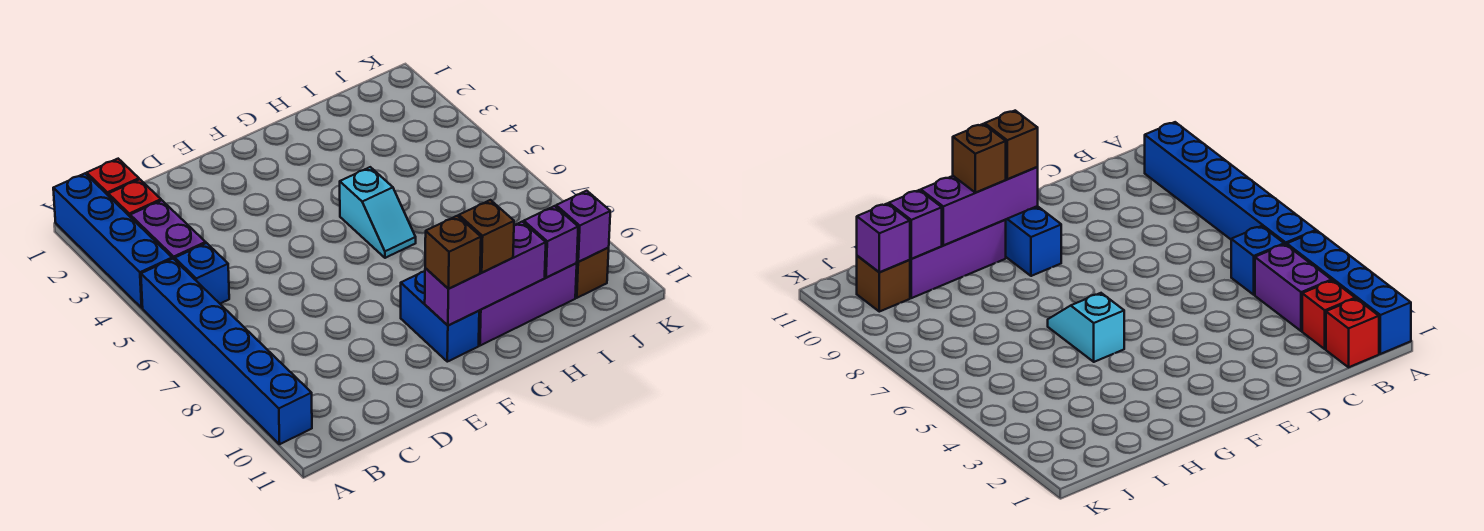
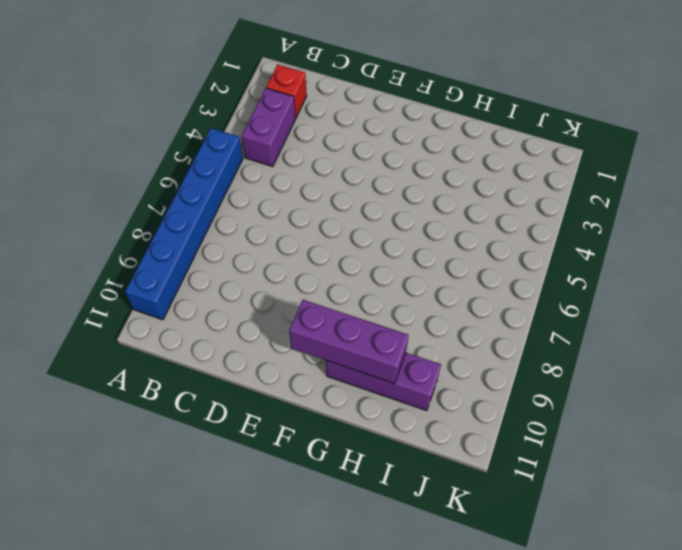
none -> blue 1x4 brick [53,174,172,308]
none -> red 1x1 brick [87,159,139,195]
none -> blue 1x1 brick [175,243,229,304]

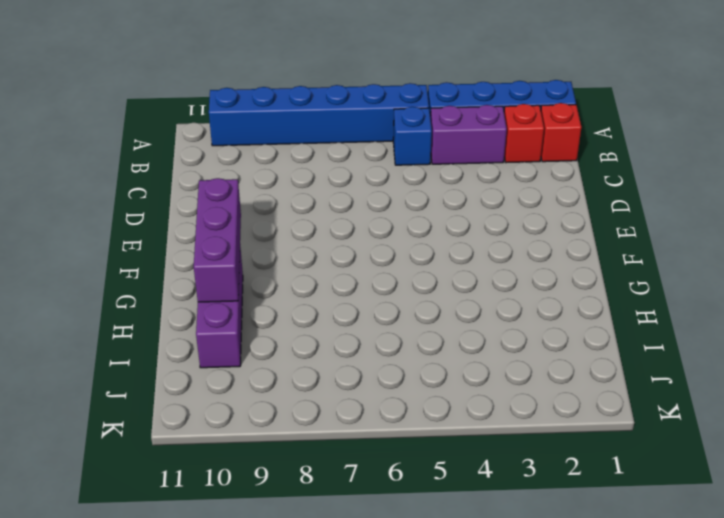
none -> blue 1x2 brick [401,271,479,362]
none -> cyan 1x2 slope [340,167,416,258]
none -> brown 1x1 brick [575,248,609,298]

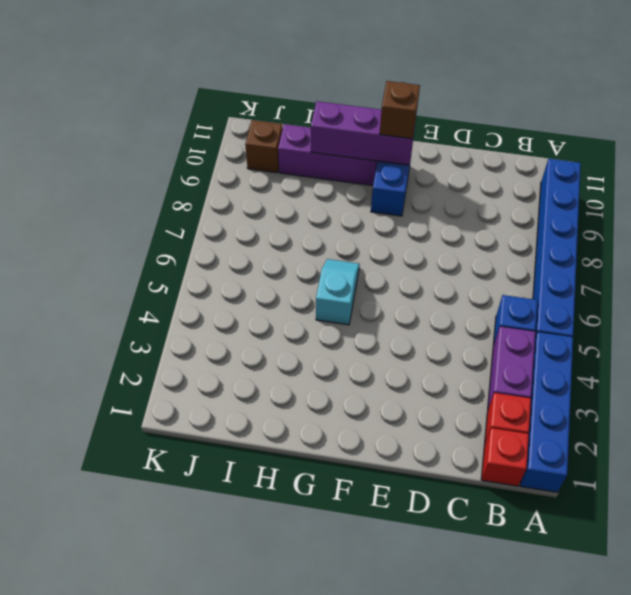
none -> purple 1x1 brick [524,206,578,278]
none -> purple 1x1 brick [556,191,610,262]
none -> brown 1x1 brick [459,200,514,273]

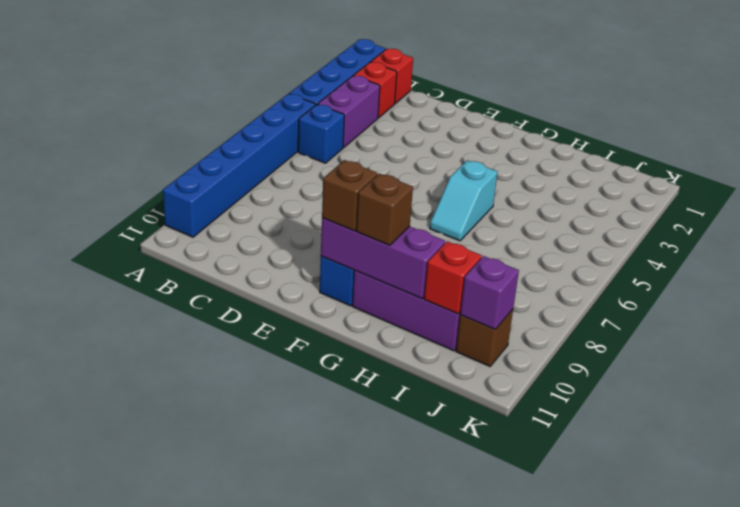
red 1x1 brick [424,241,482,314] -> purple 1x1 brick [524,206,578,278]

